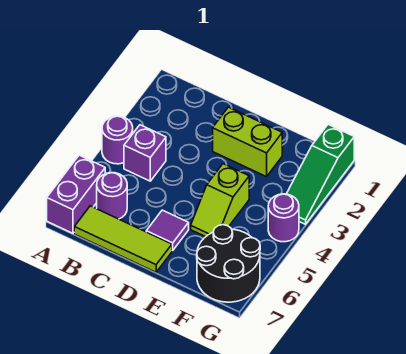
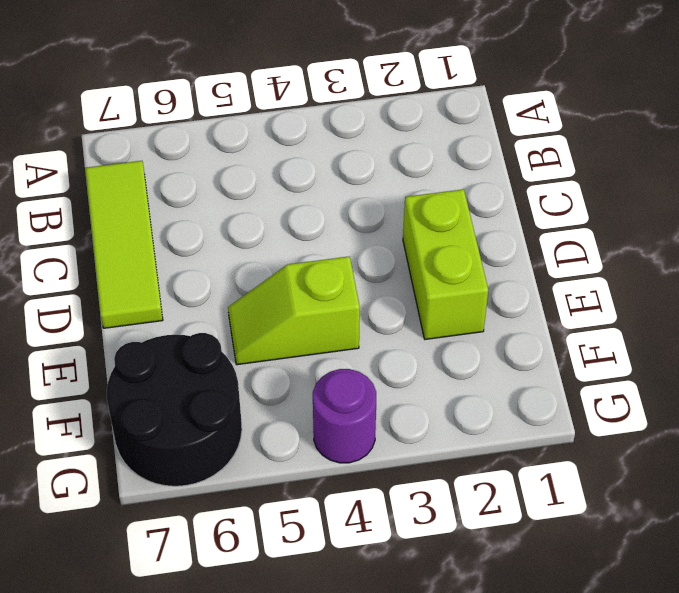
none -> purple 1x1 round brick [102,116,133,164]
none -> purple 1x2 brick [47,155,105,233]

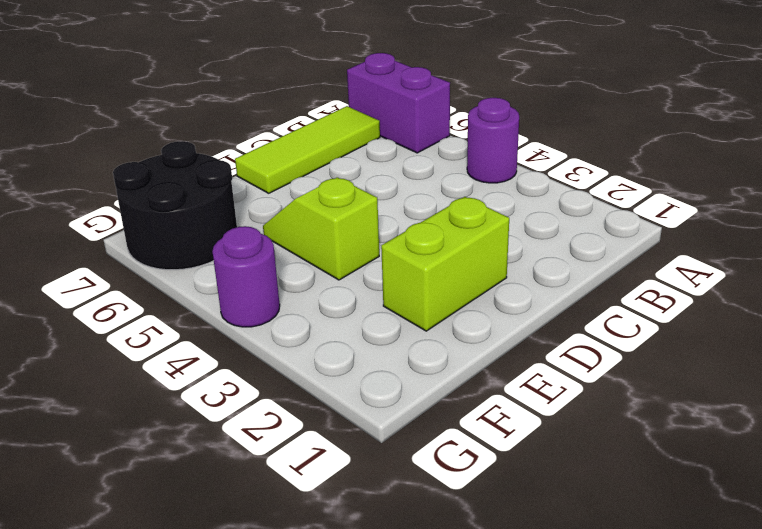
none -> purple 1x1 brick [124,125,166,181]
none -> purple 1x1 round brick [97,173,127,219]

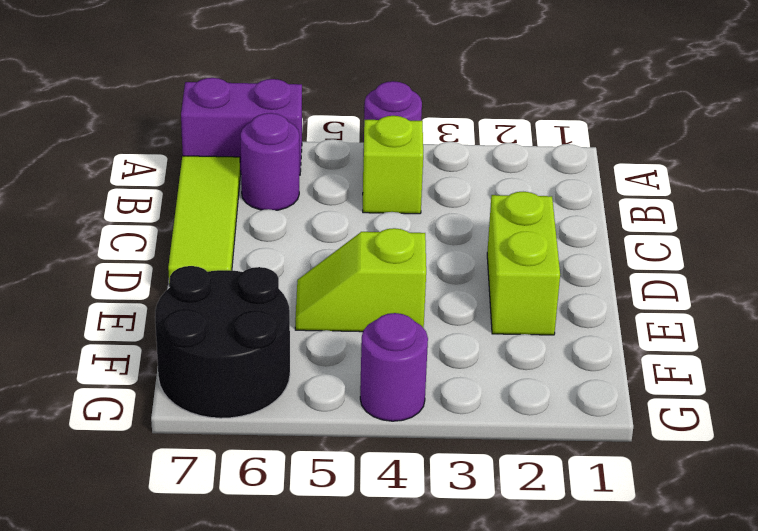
lime 1x1 brick [363,116,423,214] -> purple 1x1 brick [124,125,166,181]
none -> purple 1x1 tile [146,210,189,251]
none -> green 1x3 slope [287,125,354,224]

